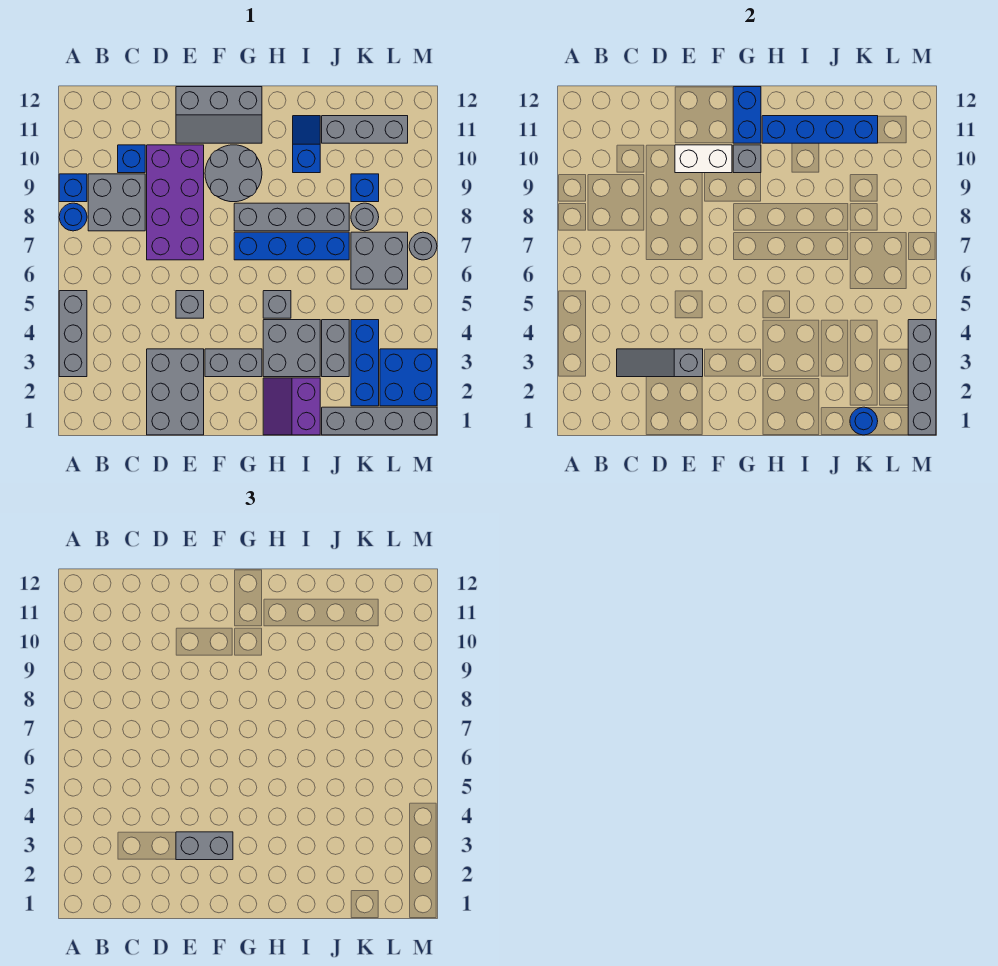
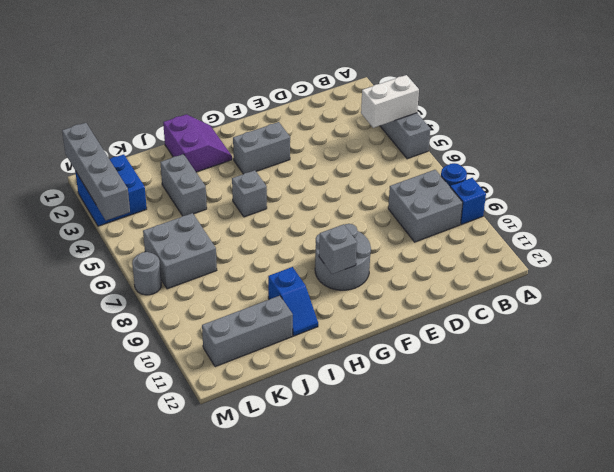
white 1x2 brick [361,75,419,128] -> white 1x2 brick moved to [675,145,732,173]
none -> blue 1x1 brick [118,145,145,173]
none -> grey 2x3 brick [147,349,204,435]
none -> purple 2x4 brick [147,145,204,260]
none -> grey 1x1 brick [176,291,204,318]

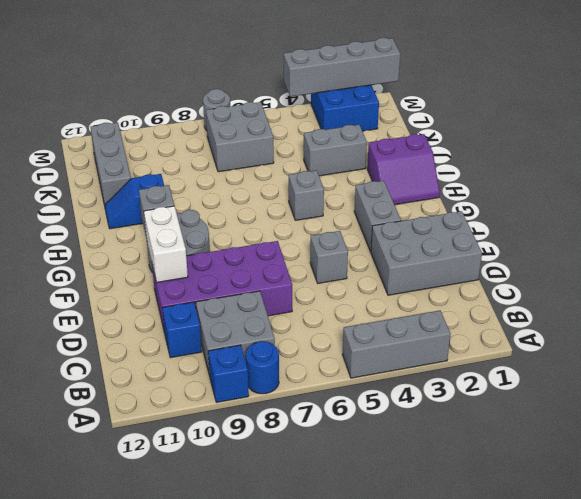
none -> grey 2x3 slope [176,87,262,143]
none -> blue 1x4 brick [234,232,349,260]
none -> grey 1x4 brick [234,203,349,231]
none -> grey 2x2 brick [263,320,320,377]

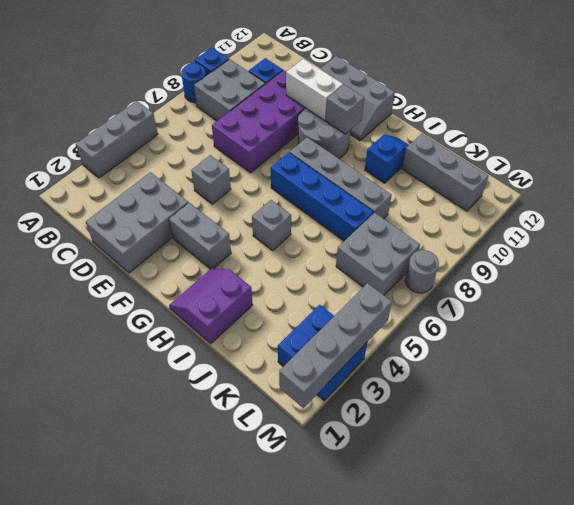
none -> grey 2x2 brick [263,320,320,377]
none -> grey 1x4 brick [322,407,437,435]
none -> grey 1x2 brick [322,320,349,377]
none -> blue 1x3 brick [351,320,379,406]

